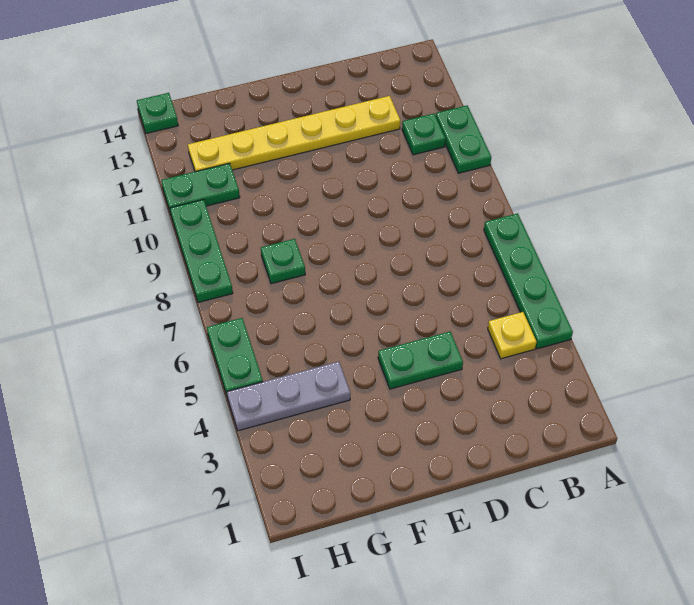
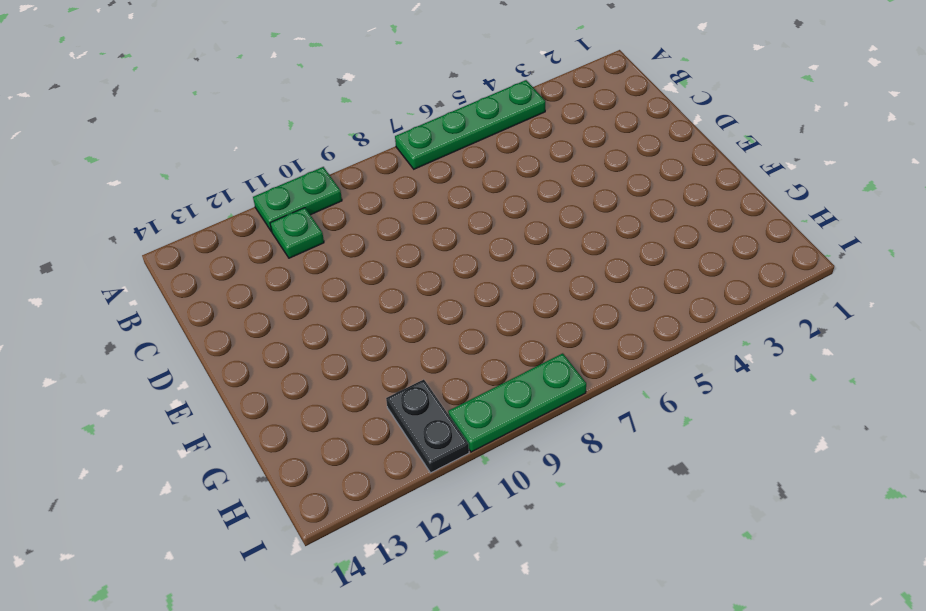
black 1x2 plate [386,380,469,473] -> green 1x2 plate [161,163,240,214]
none -> yellow 1x1 plate [488,312,536,359]
none -> yellow 1x6 plate [188,96,400,172]
none -> green 1x2 plate [378,332,463,389]

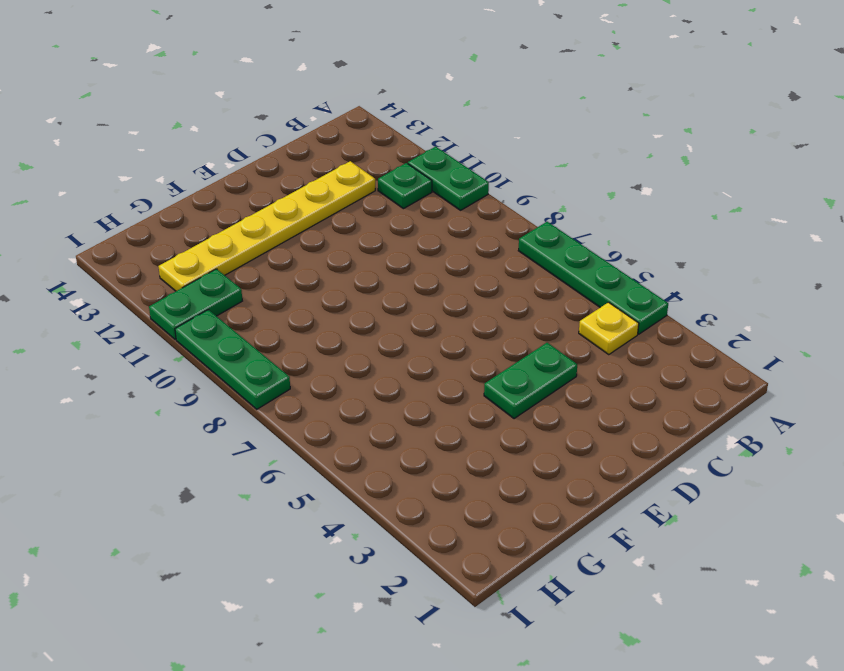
none -> grey 1x3 plate [227,361,350,431]
none -> green 1x1 plate [261,239,305,284]
none -> green 1x2 plate [207,318,263,395]

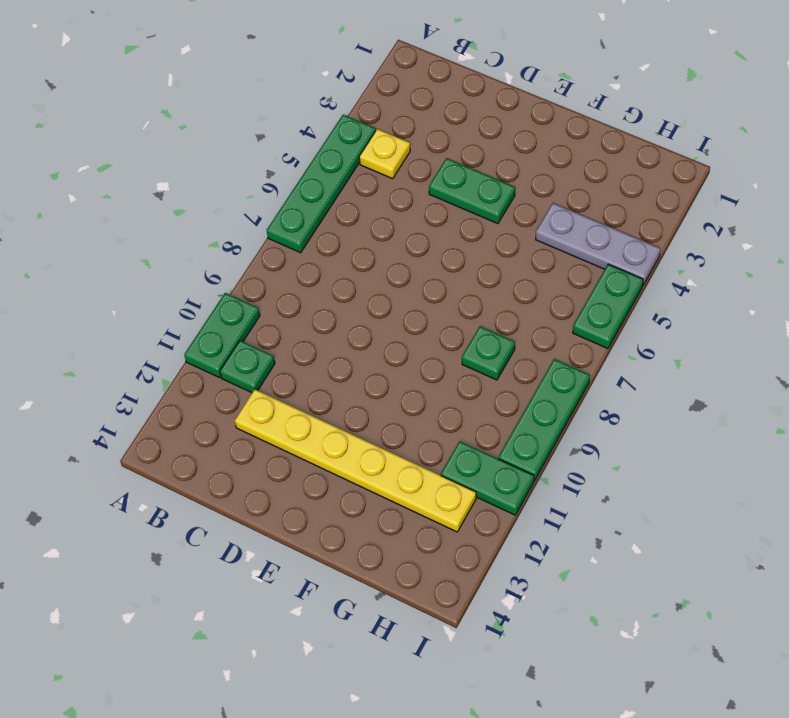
none -> green 1x1 plate [137,93,178,134]

